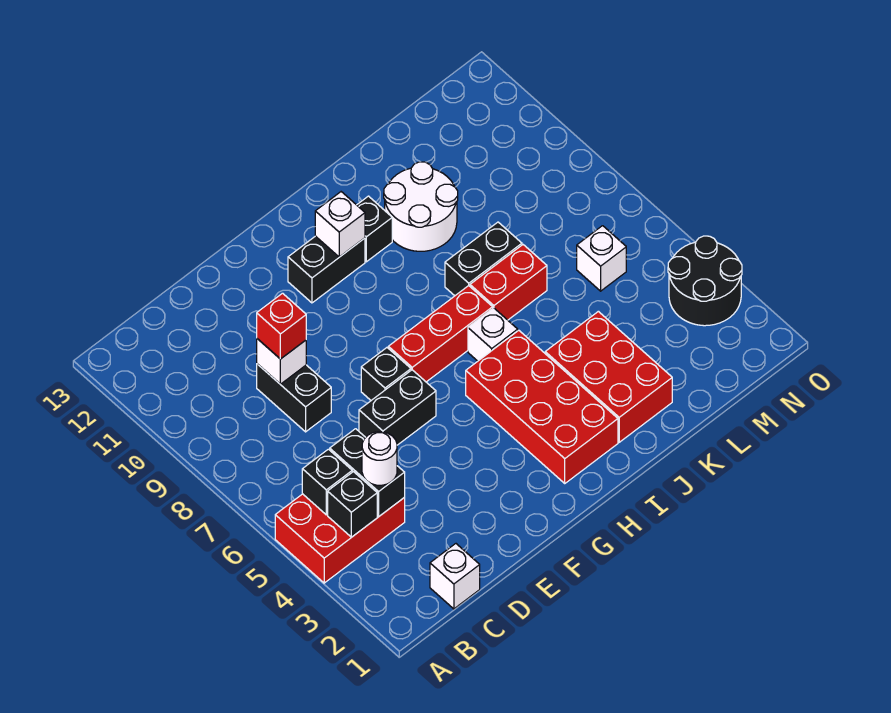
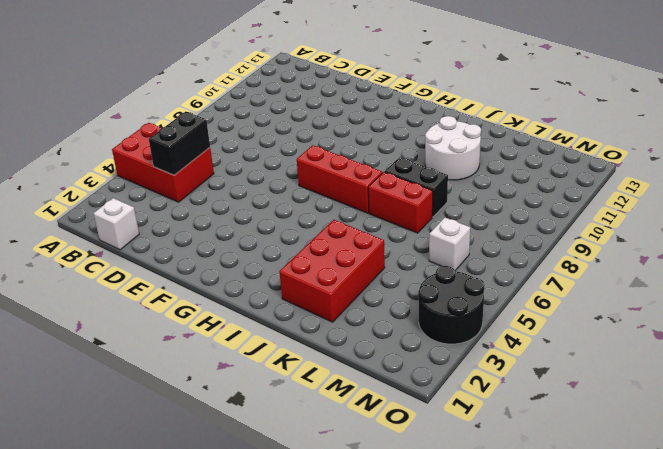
none -> black 1x2 brick [257,364,331,432]
none -> black 1x2 brick [359,370,436,445]
none -> black 1x1 brick [361,348,411,400]

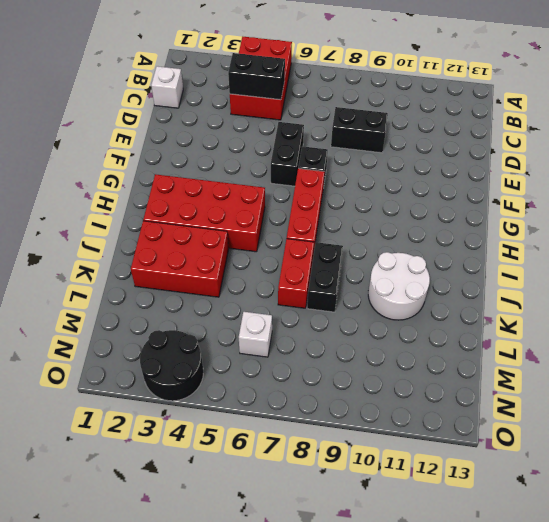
none -> black 1x2 brick [288,236,365,303]
none -> white 1x1 brick [468,308,518,361]
none -> black 1x1 brick [357,196,392,262]

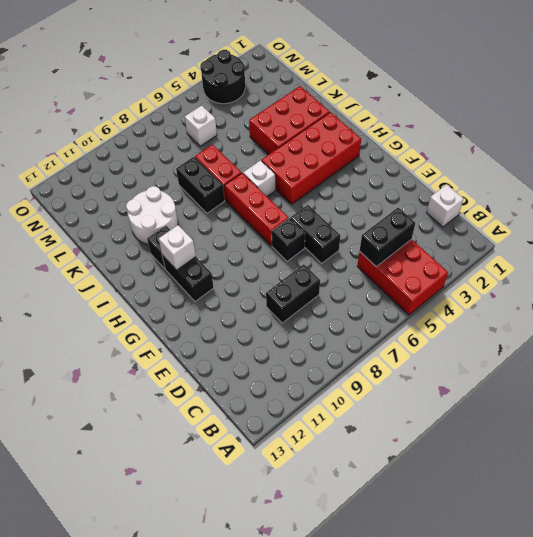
none -> black 1x1 brick [328,472,377,537]
none -> black 1x1 brick [302,449,352,515]
none -> white 1x1 brick [257,339,306,384]

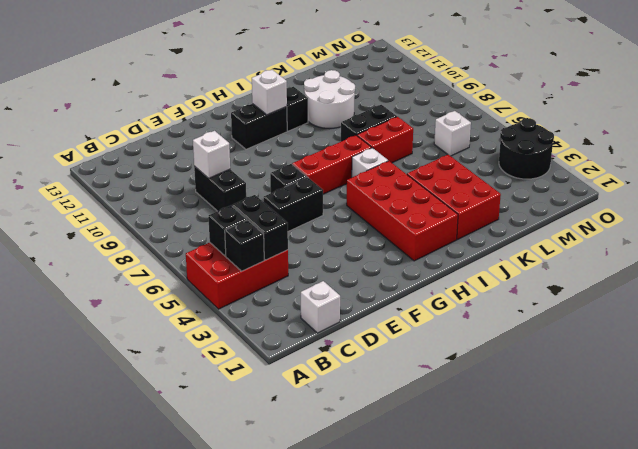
none -> white 1x1 round brick [362,432,397,485]
none -> red 1x1 brick [257,293,306,359]

